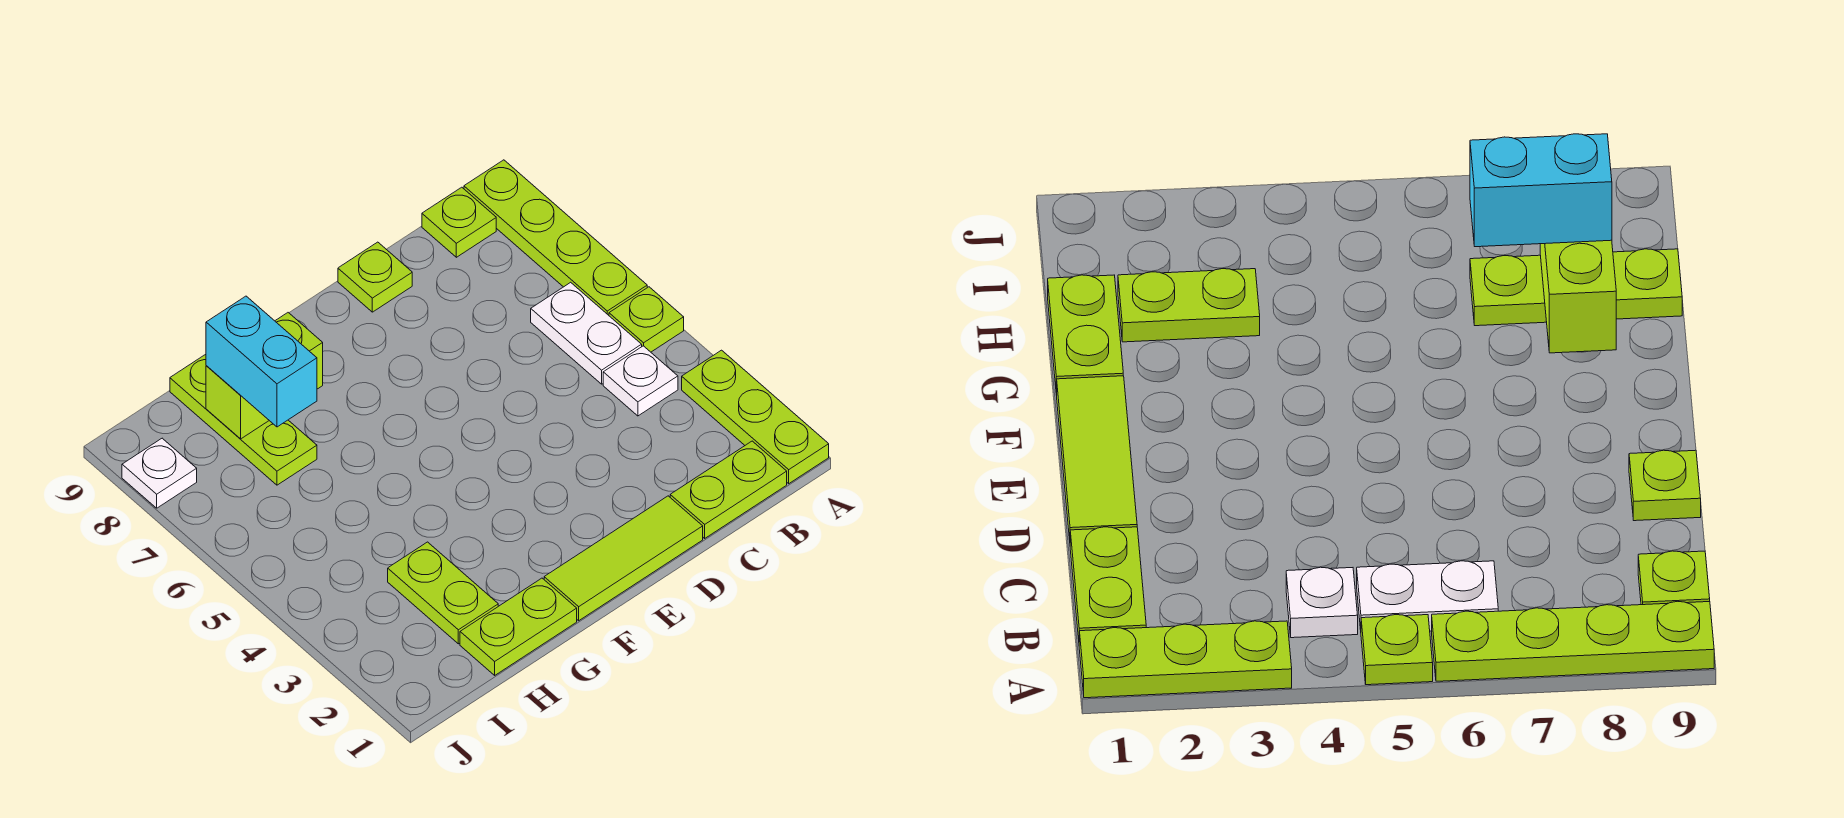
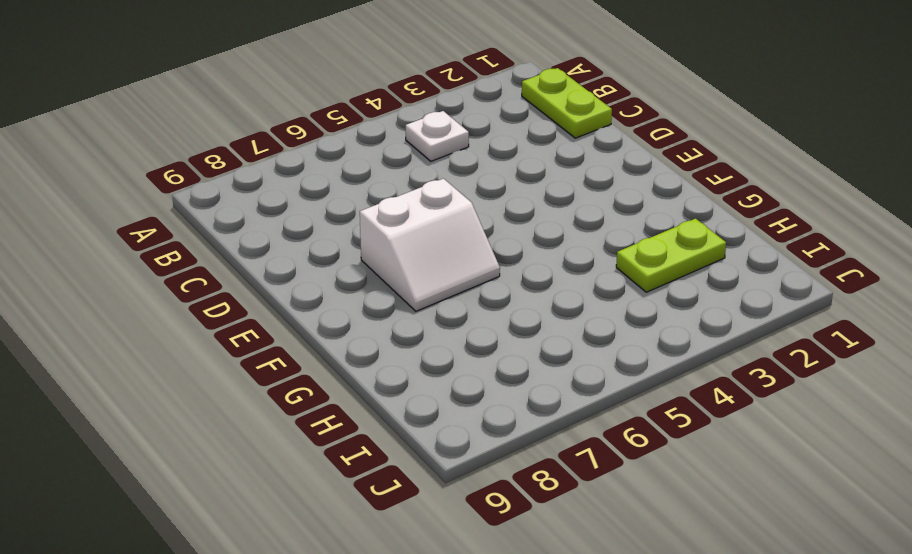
white 2x2 slope [360,179,500,311] -> none
none -> lime 1x3 plate [682,350,829,484]
none -> lime 1x1 plate [609,287,684,352]
none -> lime 1x4 plate [464,160,647,315]

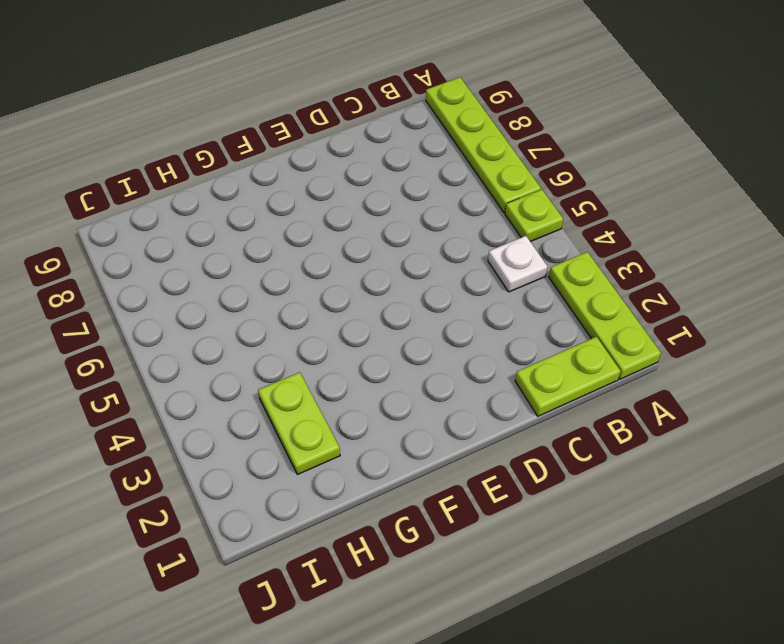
none -> white 1x2 plate [531,282,642,384]
none -> lime 1x1 plate [422,187,496,257]
none -> lime 1x3 tile [544,496,703,621]

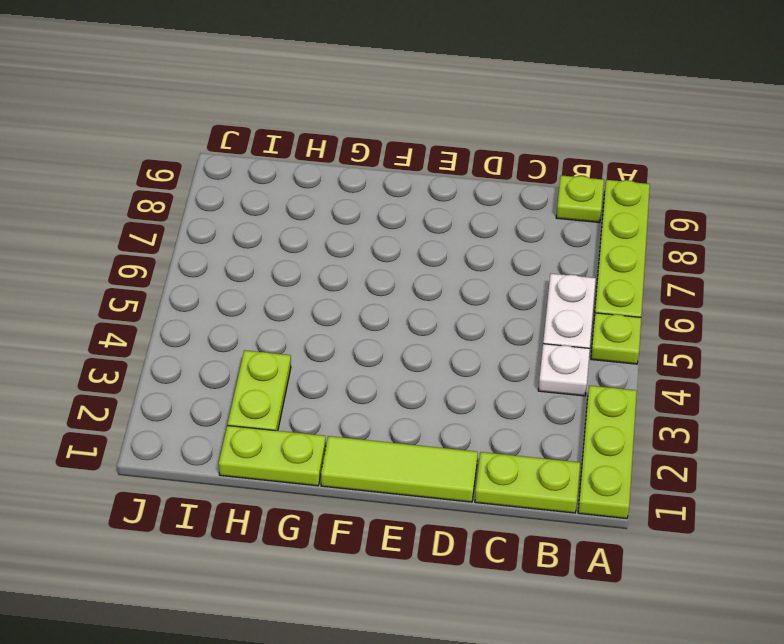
none -> lime 1x1 plate [338,242,412,312]
none -> lime 1x3 plate [170,354,317,485]
none -> white 1x1 plate [122,438,197,508]

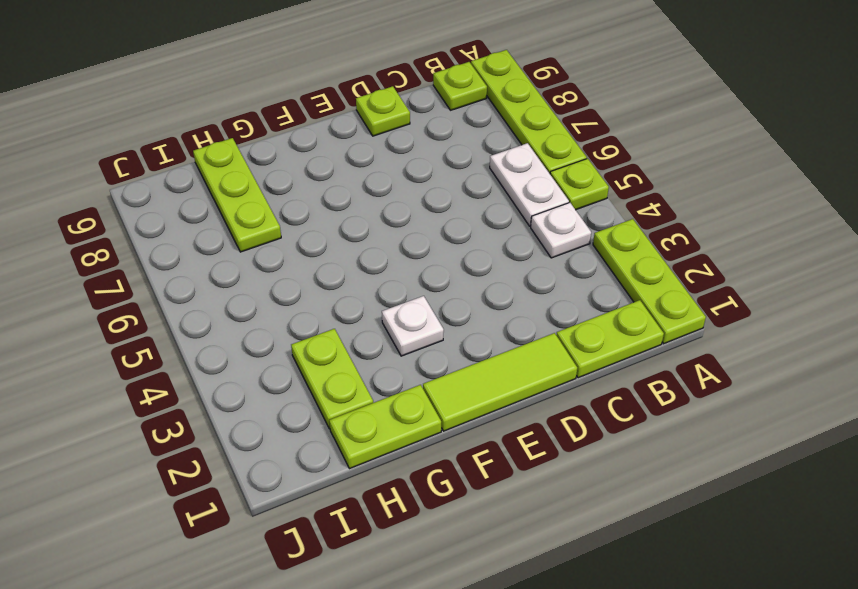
white 1x1 plate [382,296,444,356] -> white 1x1 plate moved to [122,438,197,508]
none -> lime 1x2 brick [206,313,323,439]
none -> cyan 1x2 brick [206,296,317,427]

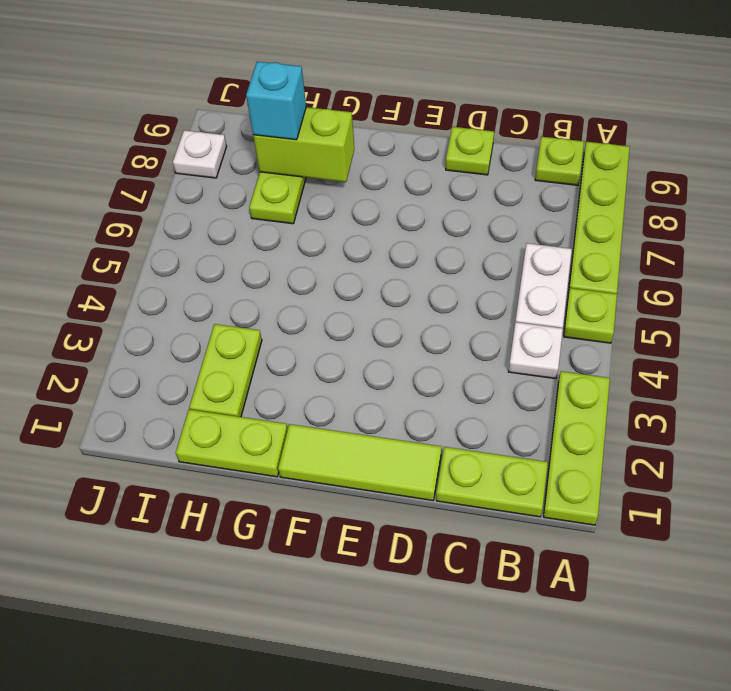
cyan 1x1 brick [246,62,306,140] -> cyan 1x2 brick [206,296,317,427]

